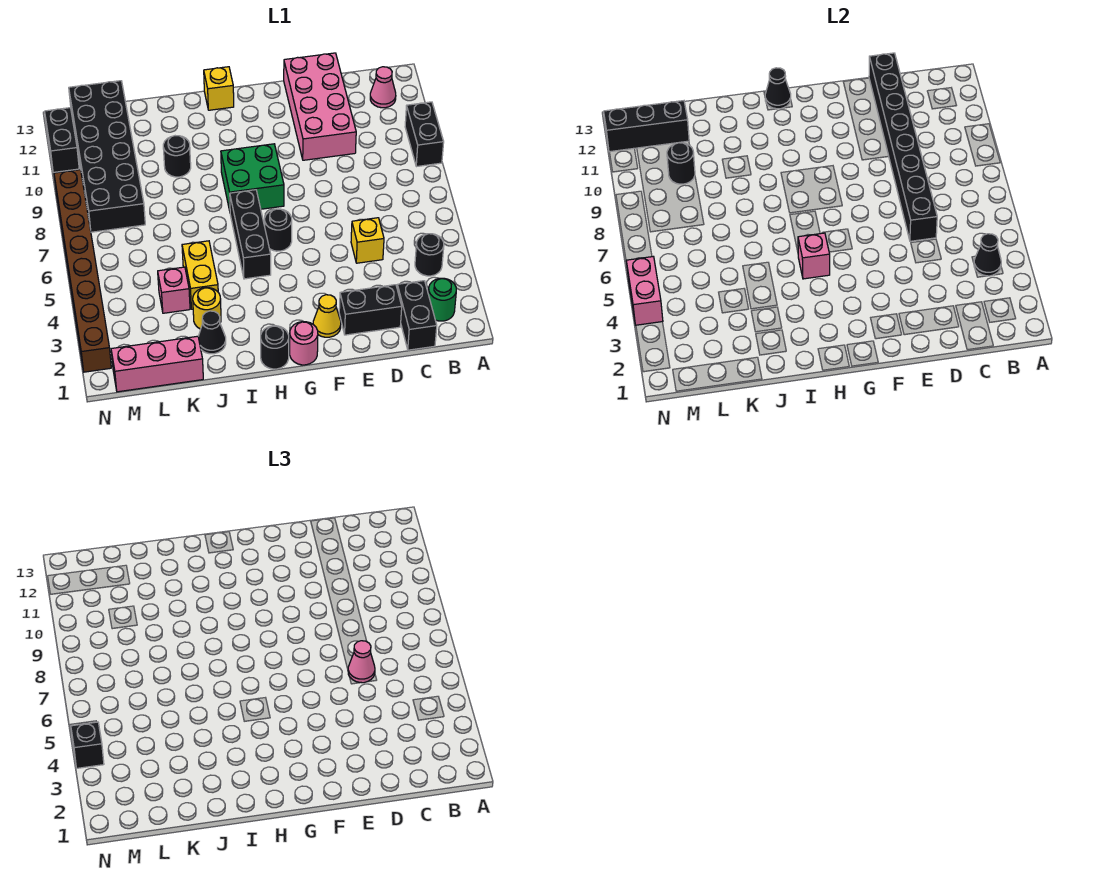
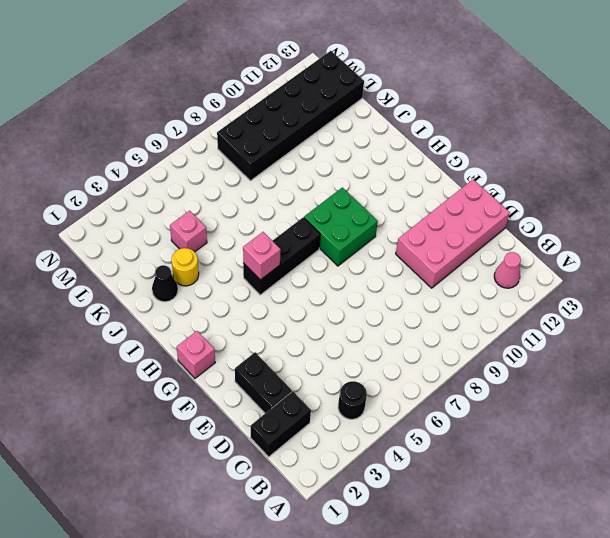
pink 1x1 brick [177,331,215,378] -> pink 1x1 round brick [290,322,318,365]
none -> black 1x2 brick [405,102,444,167]
none -> green 1x1 round brick [428,278,456,321]
none -> yellow 1x1 brick [351,218,384,263]
none -> yellow 1x1 cone [313,295,341,337]

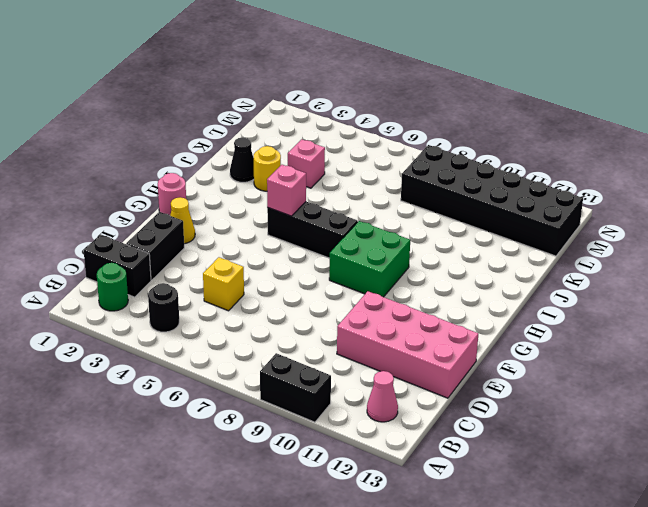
none -> black 1x1 round brick [265,209,292,251]
none -> black 1x1 round brick [261,326,289,369]
none -> yellow 1x1 brick [204,67,234,110]
none -> yellow 1x2 brick [182,241,218,309]

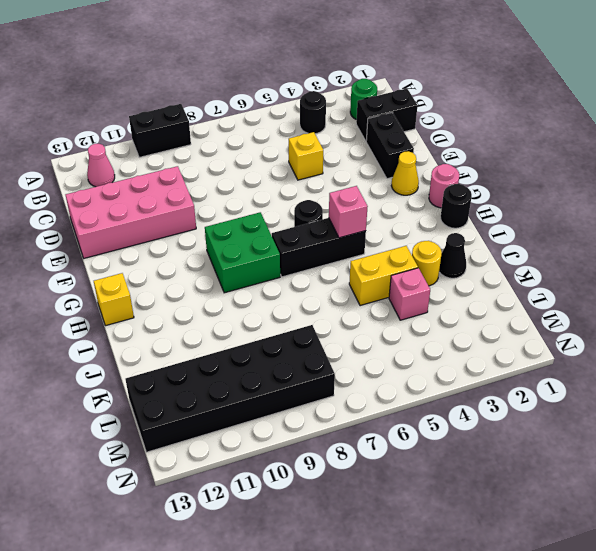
none -> black 1x1 round brick [163,136,191,177]
none -> pink 1x3 brick [111,336,203,392]
none -> brown 1x8 brick [54,170,111,372]
none -> black 1x2 brick [45,108,79,172]

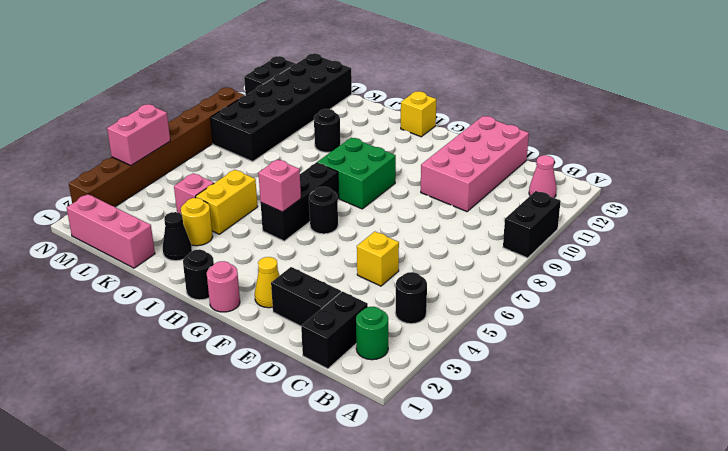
none -> black 1x1 cone [974,234,1001,276]
none -> black 1x8 brick [869,53,937,241]
none -> black 1x1 cone [765,68,791,109]
none -> black 1x1 round brick [667,143,695,184]

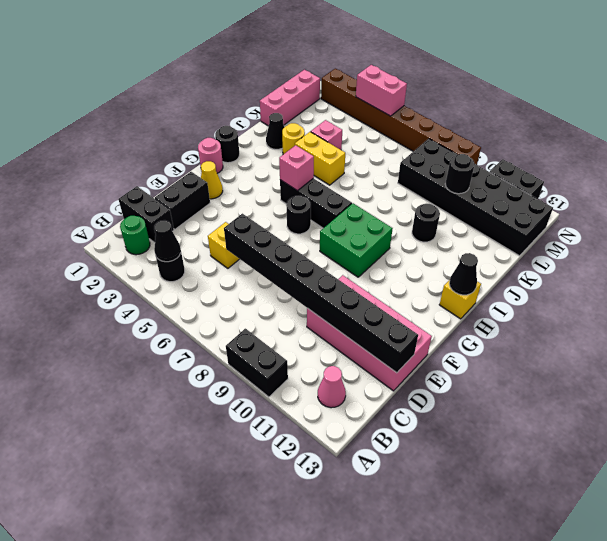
none -> black 1x3 brick [604,101,689,152]
none -> pink 1x1 cone [348,641,375,683]
none -> black 1x1 brick [71,722,104,768]

